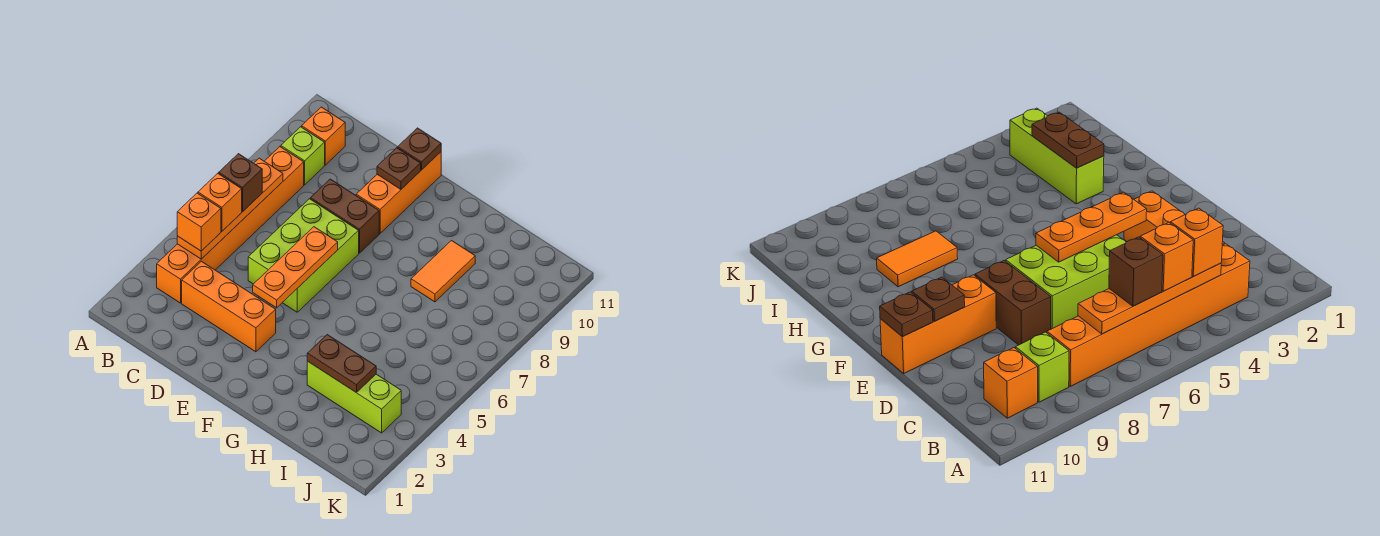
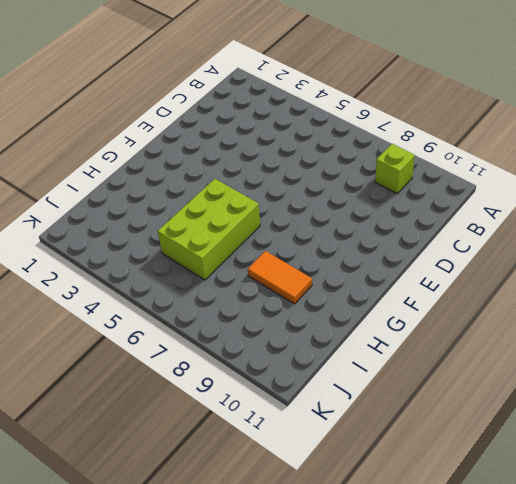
lime 2x3 brick [158,179,260,280] -> lime 2x3 brick turned to [248,199,359,312]
none -> orange 1x6 brick [157,147,304,303]
none -> orange 1x1 brick [302,107,345,165]
none -> orange 1x3 brick [182,262,276,352]

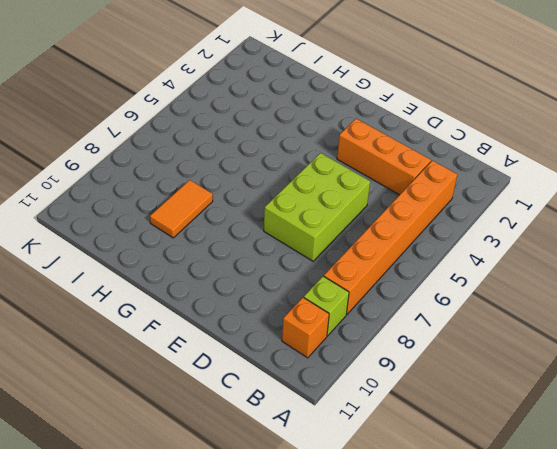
none -> brown 1x2 brick [310,179,379,253]
none -> orange 1x3 brick [356,152,441,233]
none -> lime 1x3 brick [307,361,401,433]

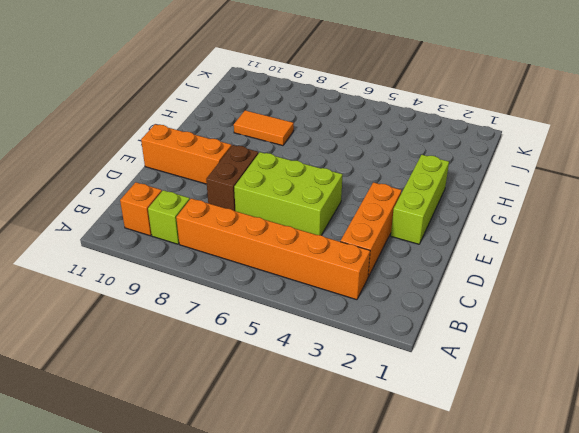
lime 1x3 brick [391,155,449,244] -> lime 1x3 brick moved to [307,361,401,433]
none -> orange 1x4 plate [177,158,283,259]
none -> orange 1x3 plate [253,227,338,308]
none -> brown 1x1 plate [377,148,421,189]

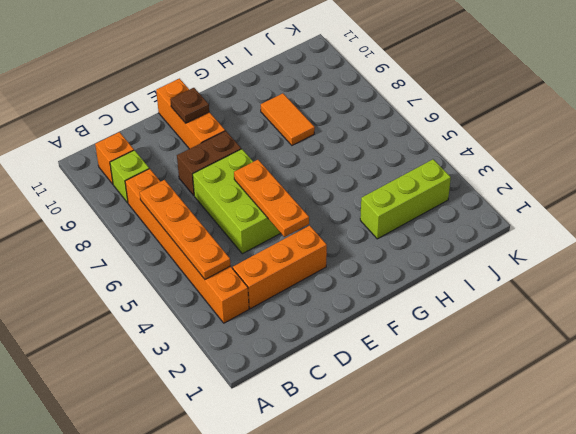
none -> brown 1x1 plate [398,128,441,170]
none -> brown 1x2 plate [307,335,376,392]
none -> orange 1x1 brick [177,193,221,251]

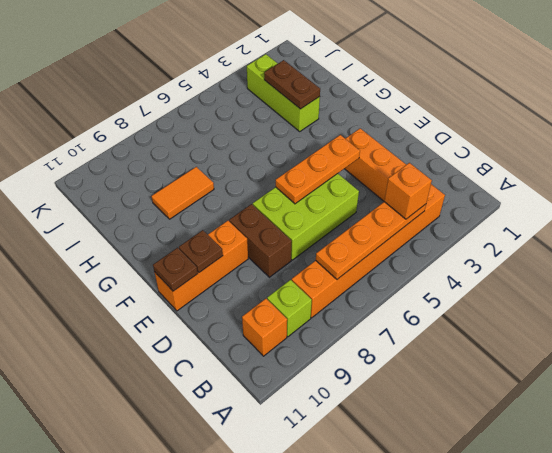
none -> orange 1x1 brick [198,173,242,231]
none -> brown 1x1 brick [219,154,262,212]

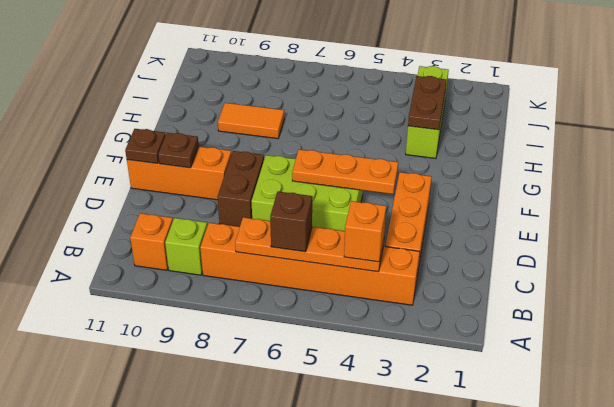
none -> orange 1x1 brick [198,173,242,231]

